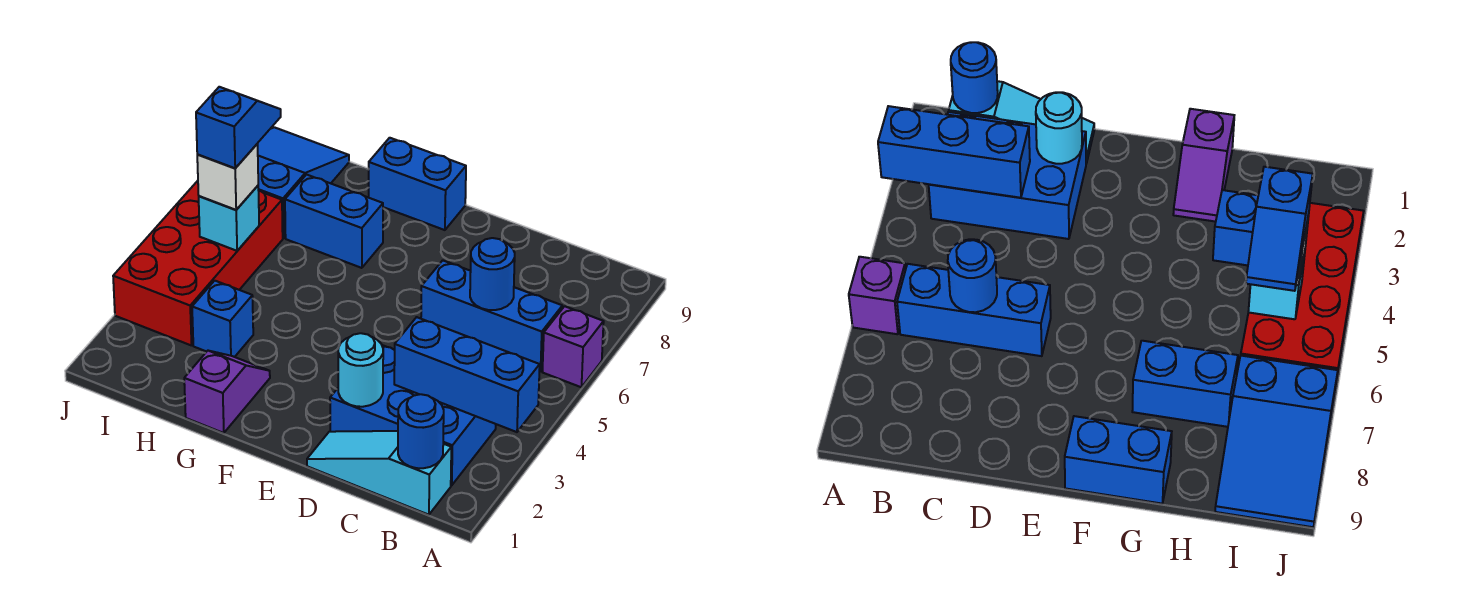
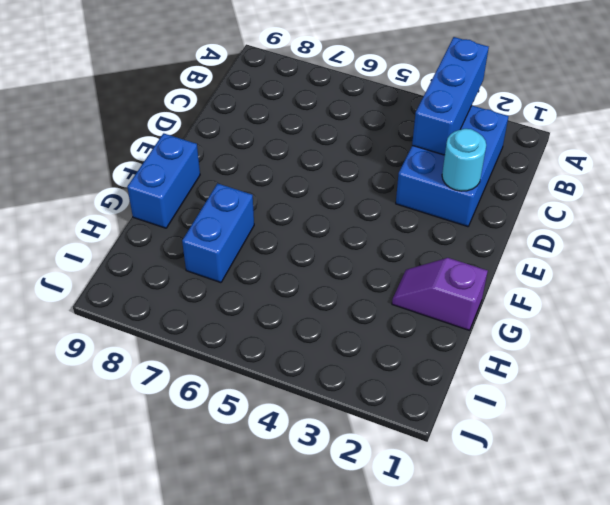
none -> purple 1x1 brick [542,306,604,387]
none -> cyan 1x3 slope [307,431,451,515]
none -> blue 1x3 brick [421,260,562,372]

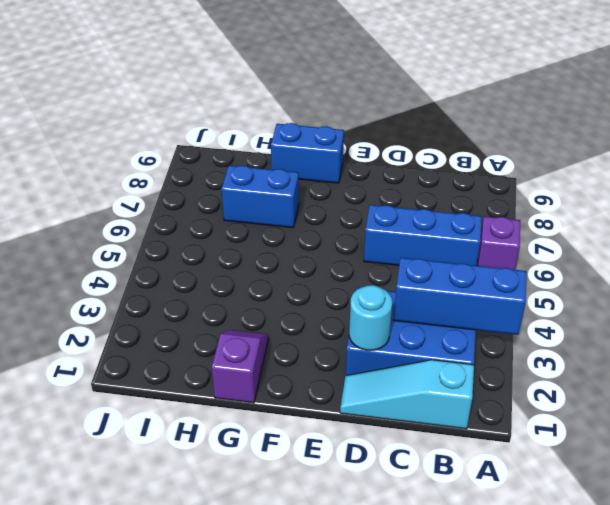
none -> blue 1x1 brick [192,281,253,357]
none -> red 2x4 brick [113,181,283,346]
none -> blue 2x3 slope [257,127,349,238]

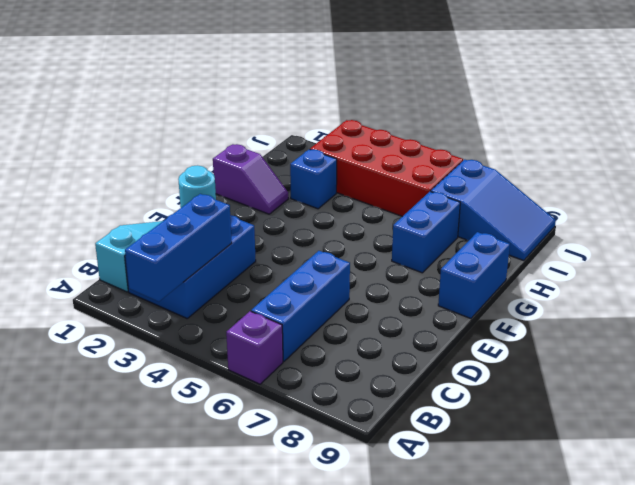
none -> blue 1x1 round brick [398,394,444,468]
none -> blue 1x1 round brick [470,238,515,310]
none -> cyan 1x1 brick [199,186,259,251]

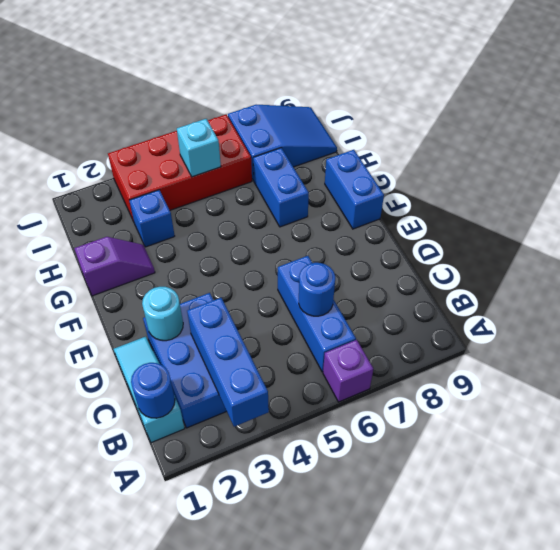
none -> white 1x1 brick [197,144,258,210]
none -> blue 1x2 slope [196,87,281,168]

